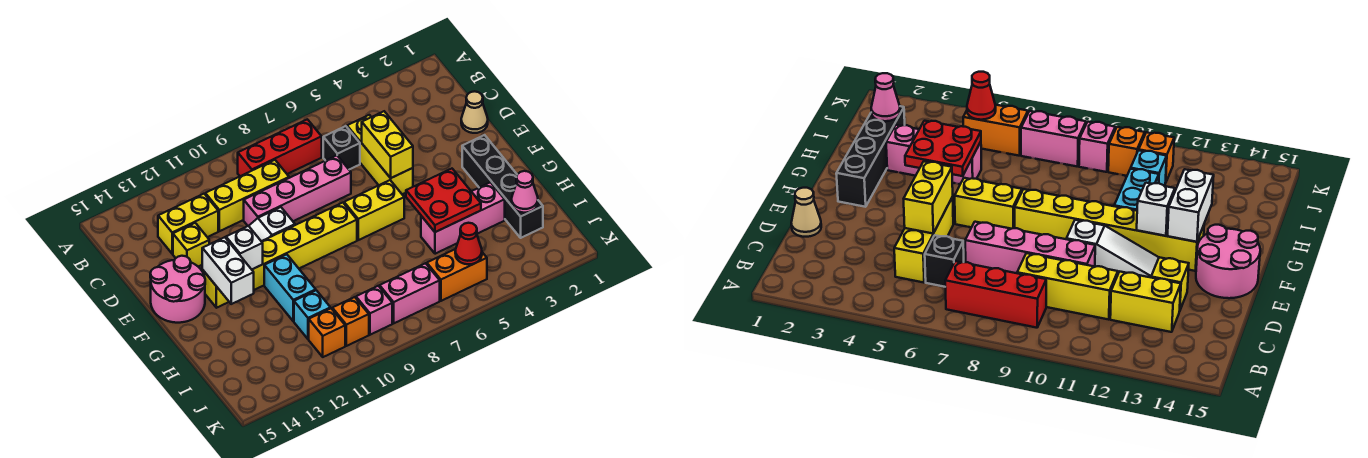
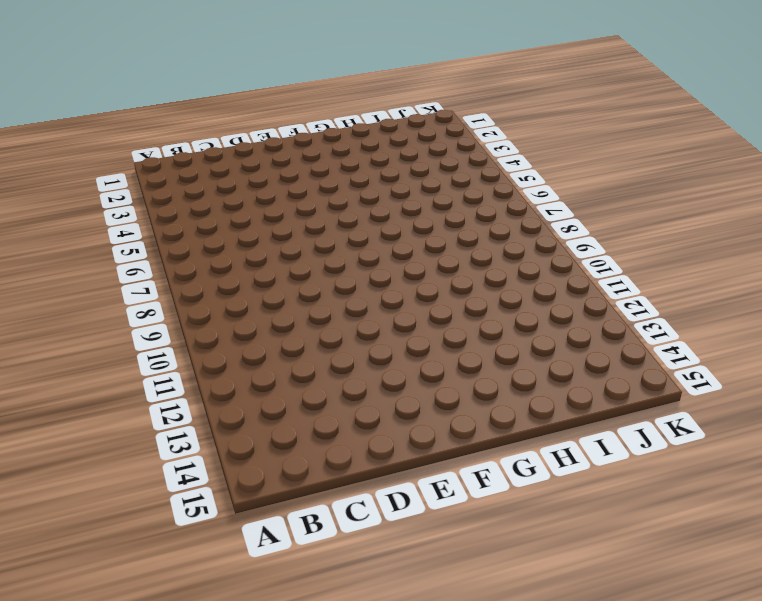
none -> red 1x3 brick [238,119,322,176]
none -> yellow 1x3 brick [347,115,413,194]
none -> black 1x1 brick [323,126,360,169]

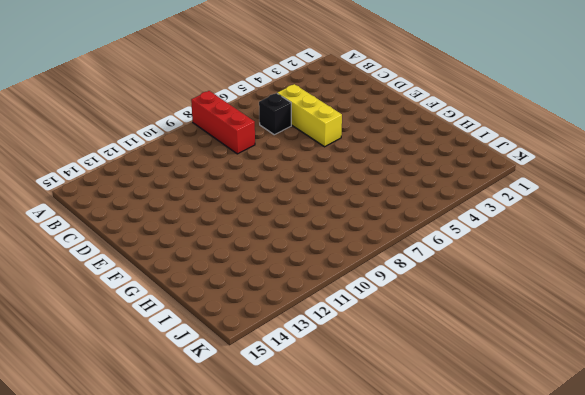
red 1x3 brick [191,91,255,154] -> red 1x3 brick turned to [238,119,322,176]
none -> yellow 1x3 brick [205,160,289,231]
none -> yellow 1x2 brick [158,194,218,254]
none -> tan 1x1 cone [461,91,488,133]

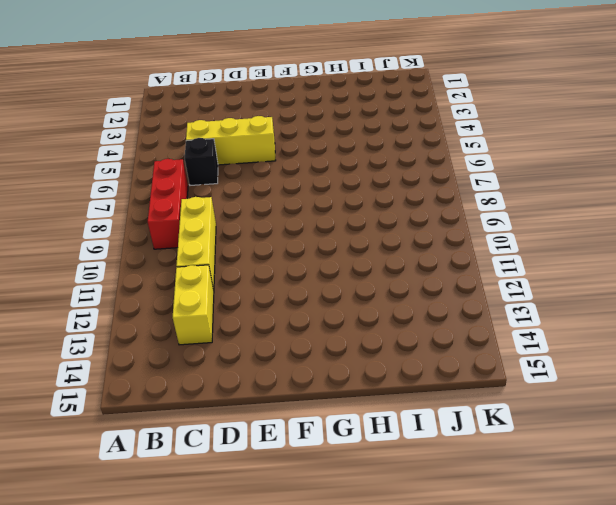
none -> tan 1x1 cone [461,91,488,133]
none -> pink 1x4 brick [244,155,351,226]
none -> yellow 1x1 brick [173,223,209,266]

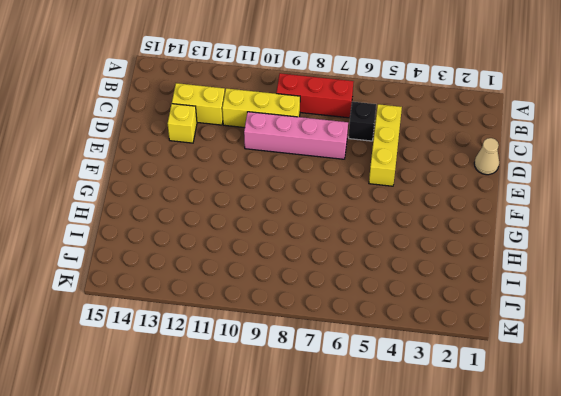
none -> white 1x3 slope [249,207,295,241]
none -> pink 2x2 round brick [150,256,205,323]
none -> black 1x4 brick [462,135,543,238]

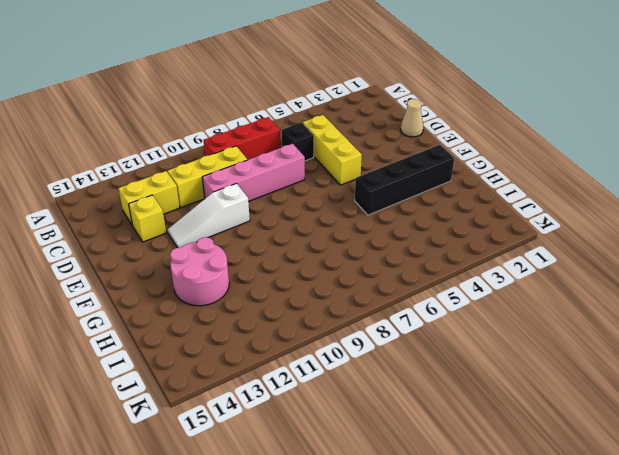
black 1x4 brick [355,145,454,215] -> black 1x4 brick turned to [462,135,543,238]
pink 2x2 round brick [170,237,229,306] -> pink 2x2 round brick moved to [150,256,205,323]
none -> yellow 1x2 brick [344,180,404,240]
none -> yellow 1x6 brick [202,203,357,308]
none -> cyan 1x2 brick [264,254,316,321]

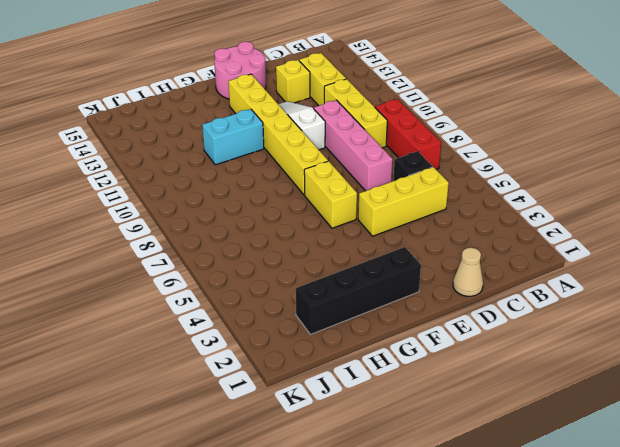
none -> pink 1x3 brick [421,182,505,254]
none -> cyan 1x1 brick [294,290,331,339]
none -> orange 1x2 brick [427,249,487,301]

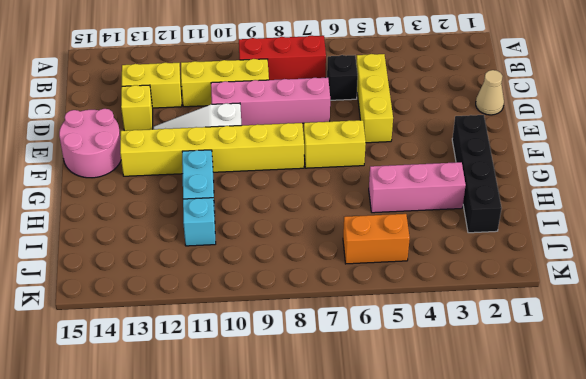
none -> pink 1x2 brick [380,263,440,323]
none -> pink 1x1 brick [356,286,392,335]
none -> orange 1x1 brick [332,297,369,346]

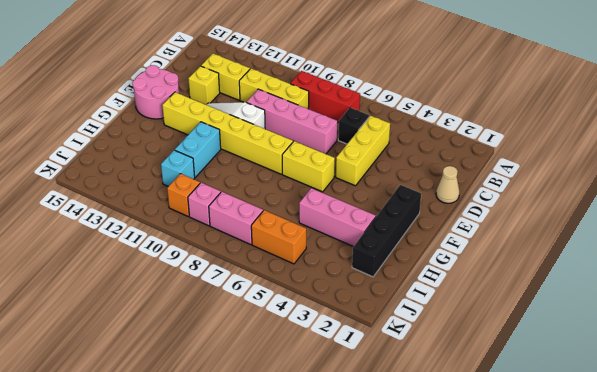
none -> orange 1x1 brick [309,309,345,357]
none -> yellow 1x2 brick [362,111,413,178]
none -> white 1x1 brick [226,226,263,269]

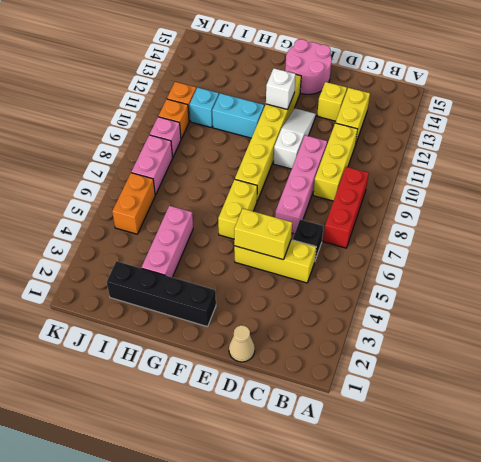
none -> white 1x2 brick [202,237,254,304]
none -> red 2x2 plate [406,169,481,232]
none -> pink 1x1 cone [512,171,538,213]

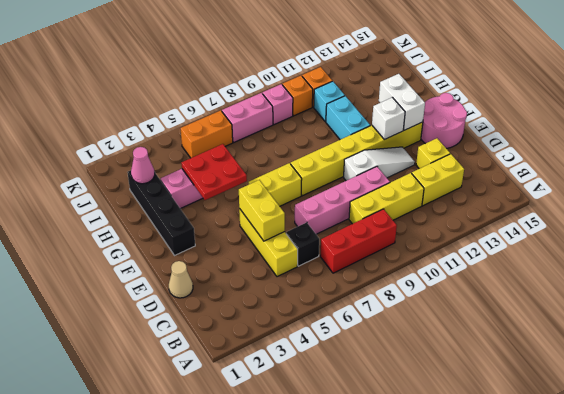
none -> red 1x1 cone [455,223,482,264]

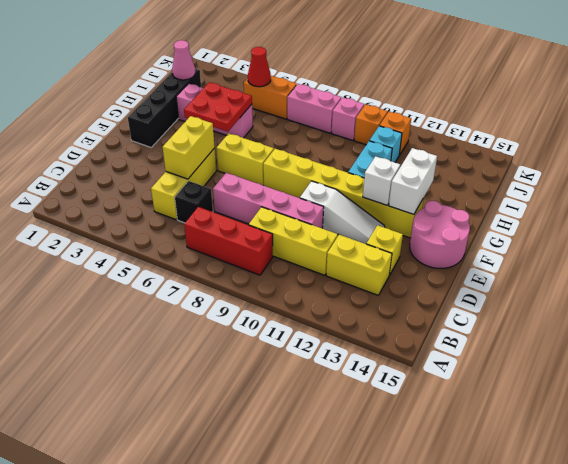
none -> tan 1x1 cone [461,91,488,133]

